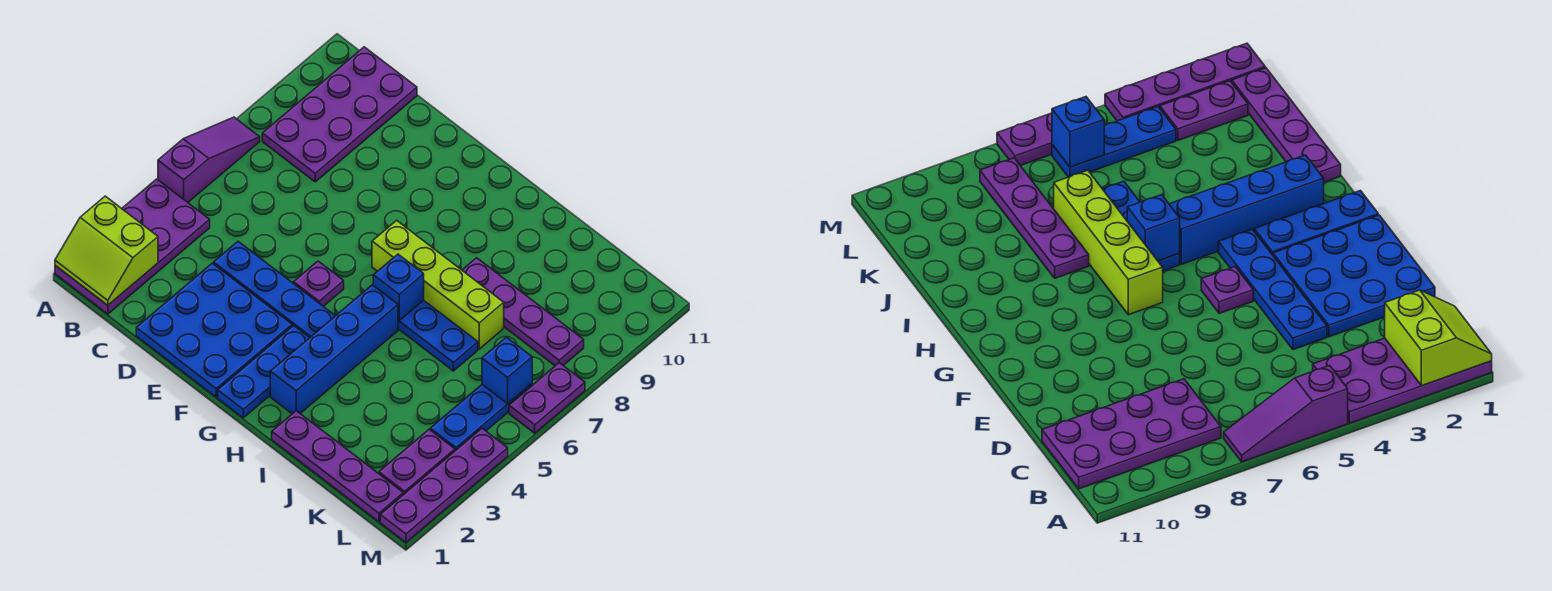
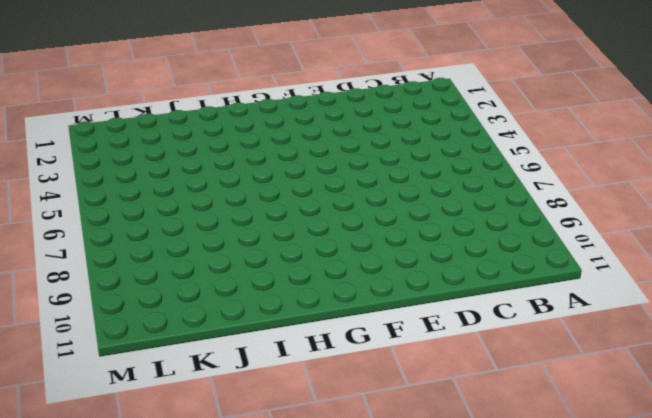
none -> purple 2x4 plate [55,179,210,314]
none -> purple 1x3 slope [158,117,260,202]
none -> purple 2x4 plate [262,47,417,182]

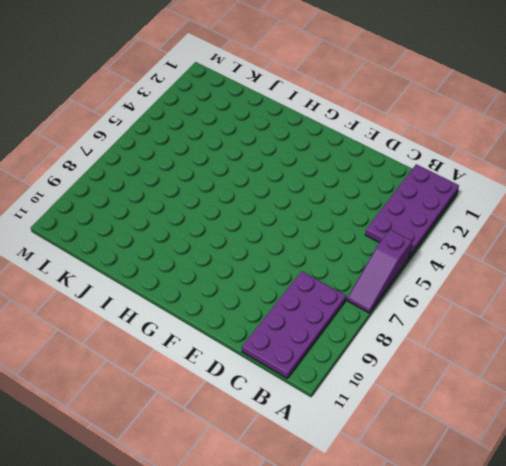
none -> blue 3x3 plate [136,263,292,397]
none -> blue 1x4 plate [214,242,335,337]
none -> purple 1x1 plate [293,261,344,306]

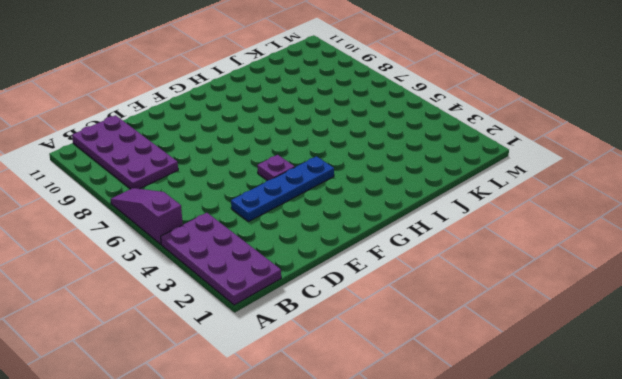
none -> blue 3x3 plate [136,263,292,397]
none -> blue 1x3 plate [218,325,310,418]
none -> lime 1x4 brick [372,220,504,349]

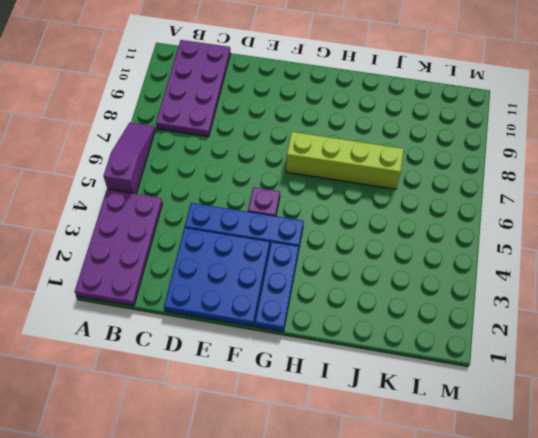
none -> blue 1x4 brick [270,285,398,414]
none -> blue 1x3 plate [398,300,478,371]
none -> purple 1x4 plate [272,411,403,522]

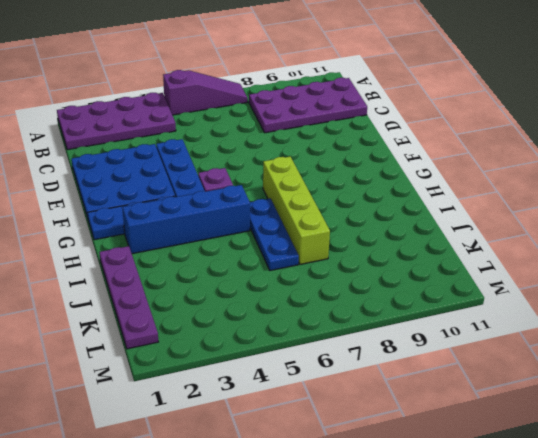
none -> purple 1x4 plate [462,258,584,366]
none -> purple 1x2 plate [379,429,455,495]
none -> blue 1x3 plate [430,384,532,451]

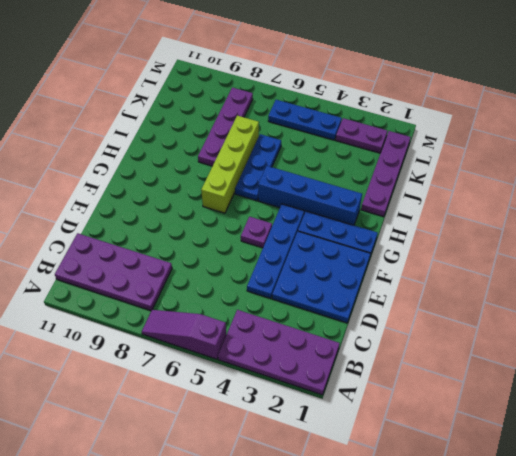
none -> purple 1x4 plate [380,428,508,542]
none -> purple 1x2 plate [509,363,585,433]
none -> lime 2x2 slope [55,196,158,305]

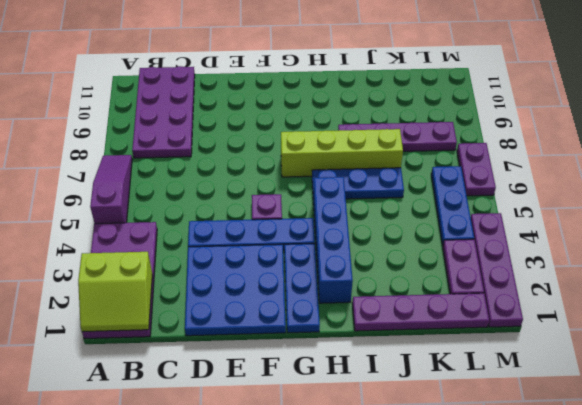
none -> blue 1x1 brick [373,254,424,320]
none -> blue 1x1 brick [482,337,532,404]

